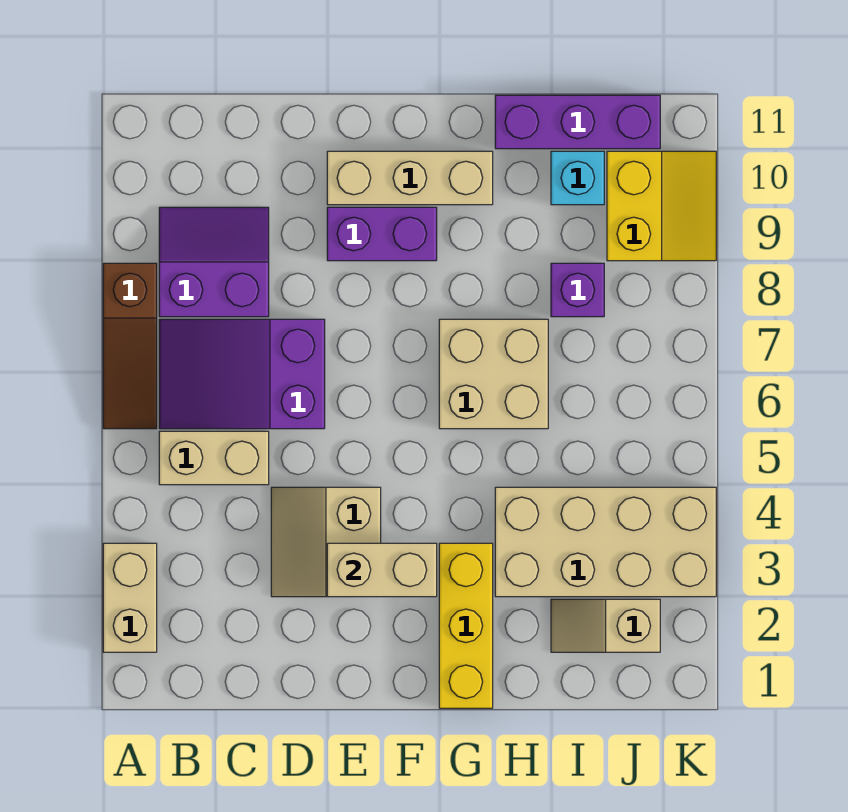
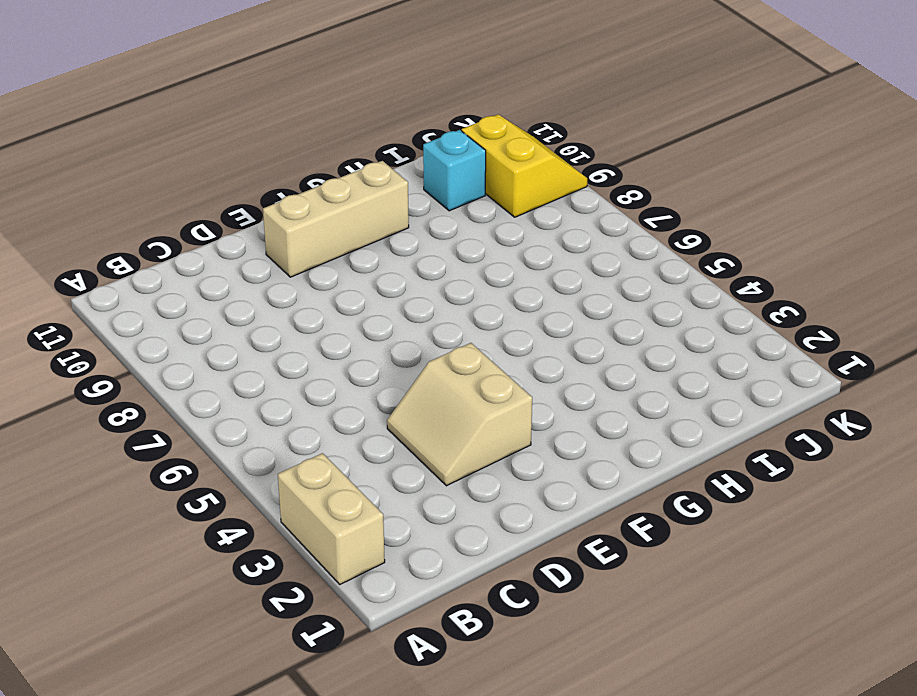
none -> brown 1x3 slope [103,263,157,429]
none -> tan 1x2 brick [159,431,269,485]
none -> purple 2x3 slope [159,319,325,429]

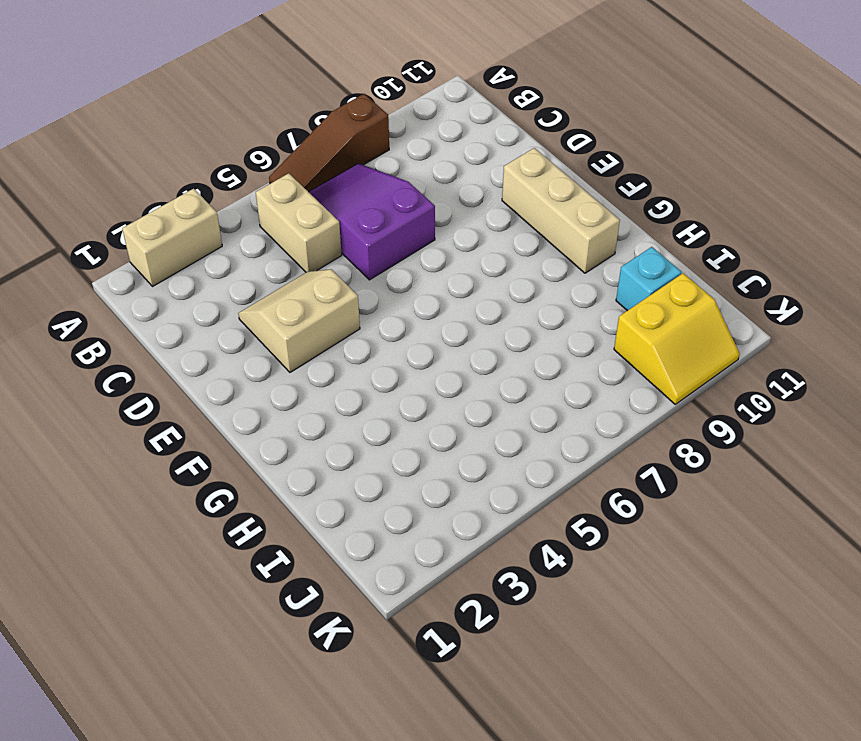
none -> purple 2x2 slope [159,207,269,317]
none -> purple 1x2 brick [327,207,437,261]
none -> yellow 1x3 brick [439,543,493,708]

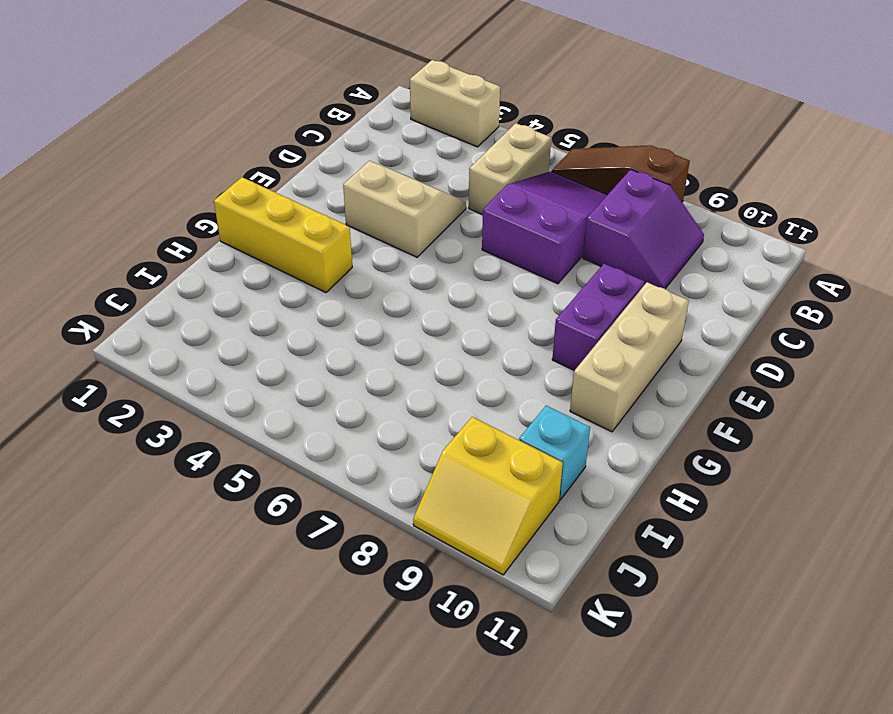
none -> tan 2x2 brick [439,319,548,429]
none -> tan 2x4 brick [495,487,716,597]
none -> purple 1x3 brick [495,95,660,149]

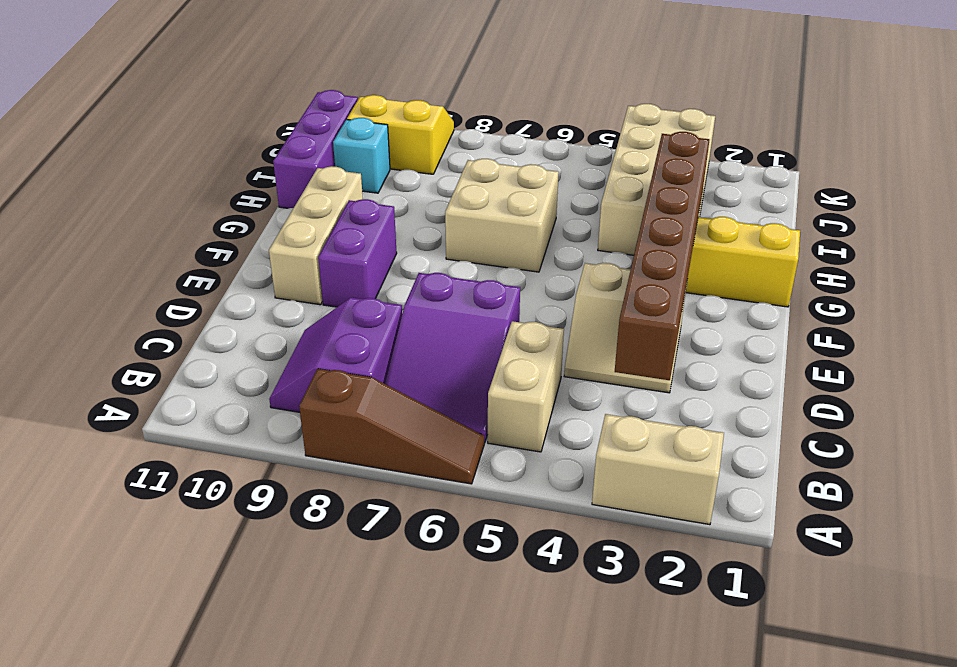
brown 1x6 brick [615,132,709,380] -> tan 1x2 brick [327,543,437,597]
none -> tan 1x2 slope [551,599,660,652]
none -> purple 1x1 brick [551,263,604,317]

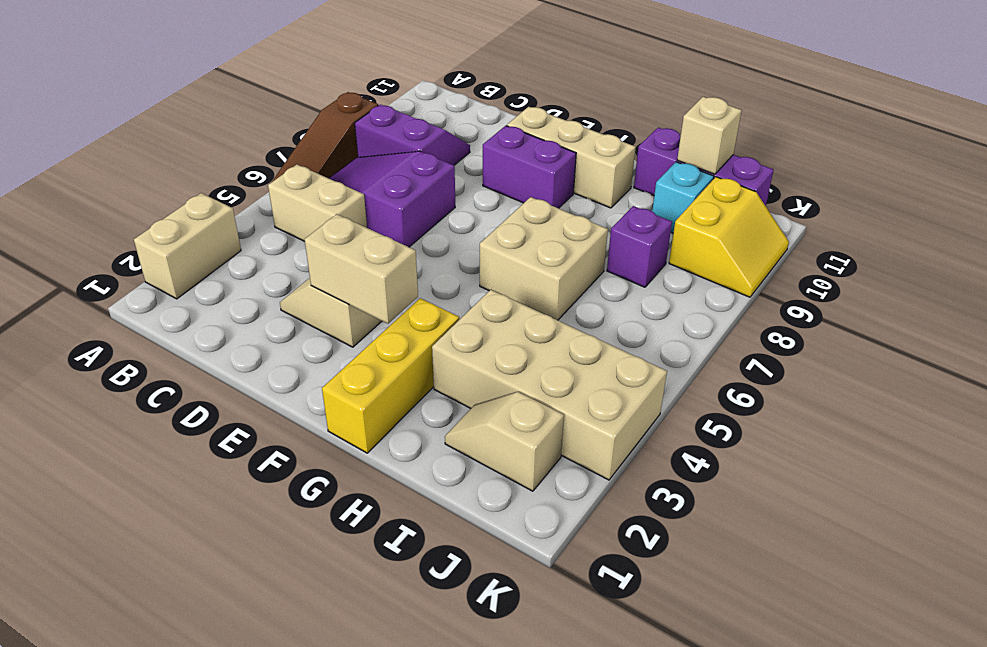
tan 1x1 brick [677,97,742,174] -> none

